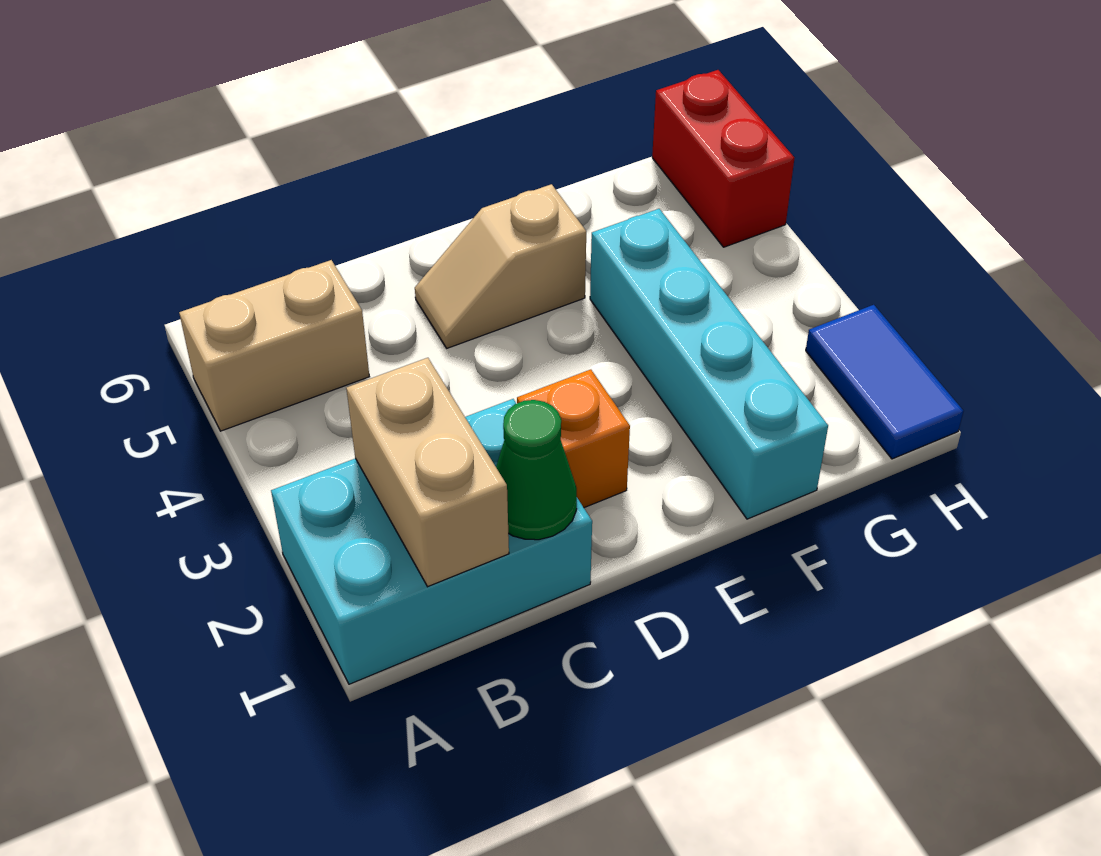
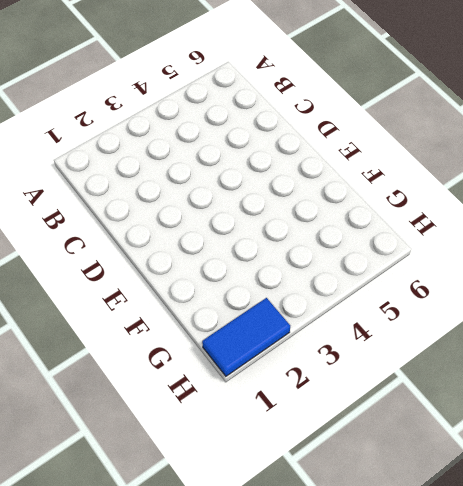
none -> cyan 2x3 brick [271,399,592,684]
none -> tan 1x2 brick [179,260,369,431]

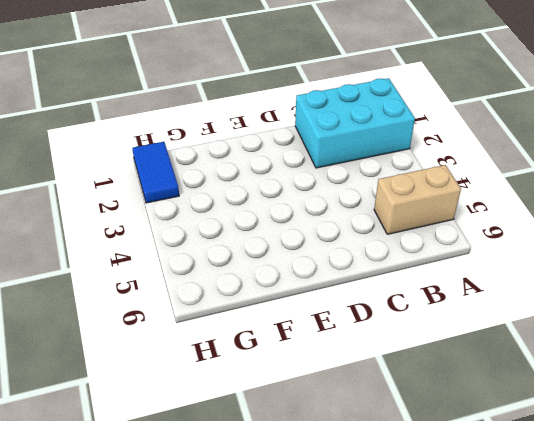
none -> orange 1x1 brick [517,370,630,508]
none -> tan 1x2 slope [415,184,586,348]

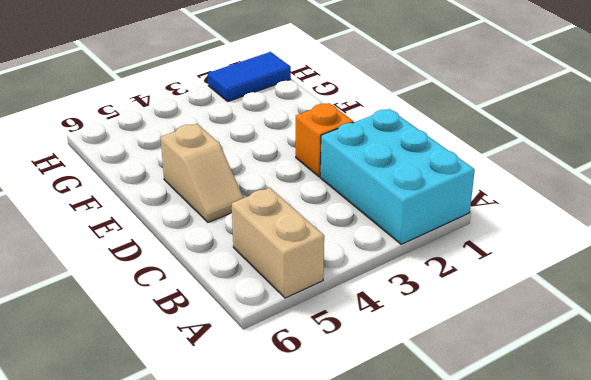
none -> cyan 1x4 brick [590,209,828,519]
none -> red 1x2 brick [652,70,794,247]

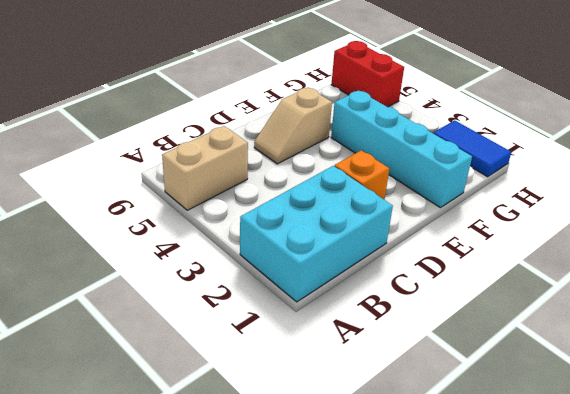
none -> tan 1x2 brick [346,358,509,587]
none -> green 1x1 cone [496,400,577,540]

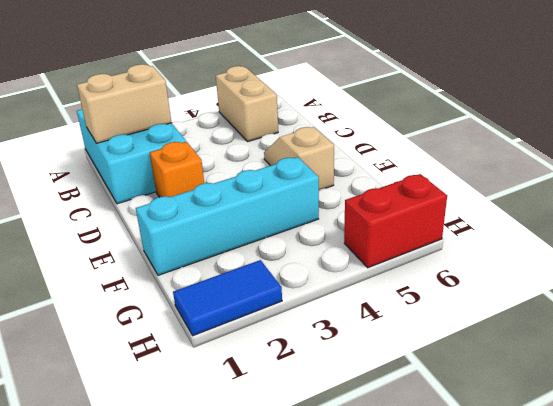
none -> green 1x1 cone [496,400,577,540]

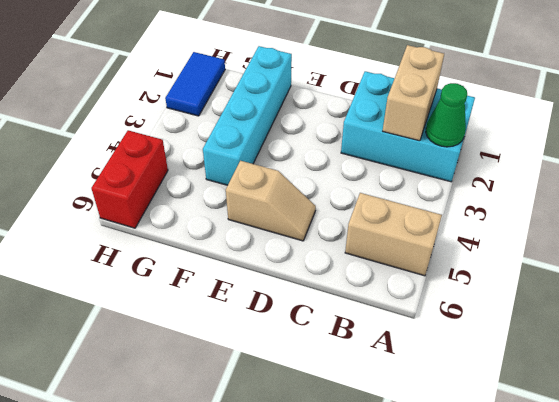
green 1x1 cone [426,83,467,147] -> green 1x1 cone moved to [496,400,577,540]
none -> orange 1x1 brick [517,370,630,508]

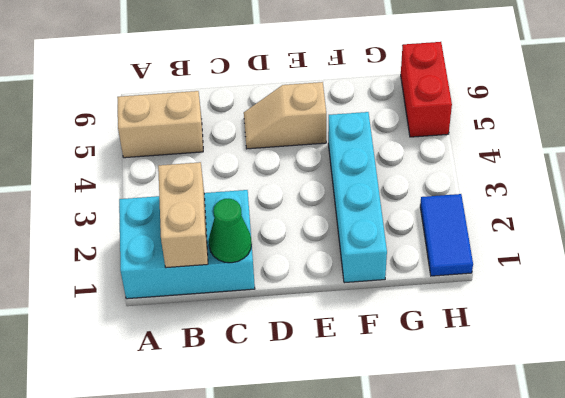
none -> orange 1x1 brick [517,370,630,508]

